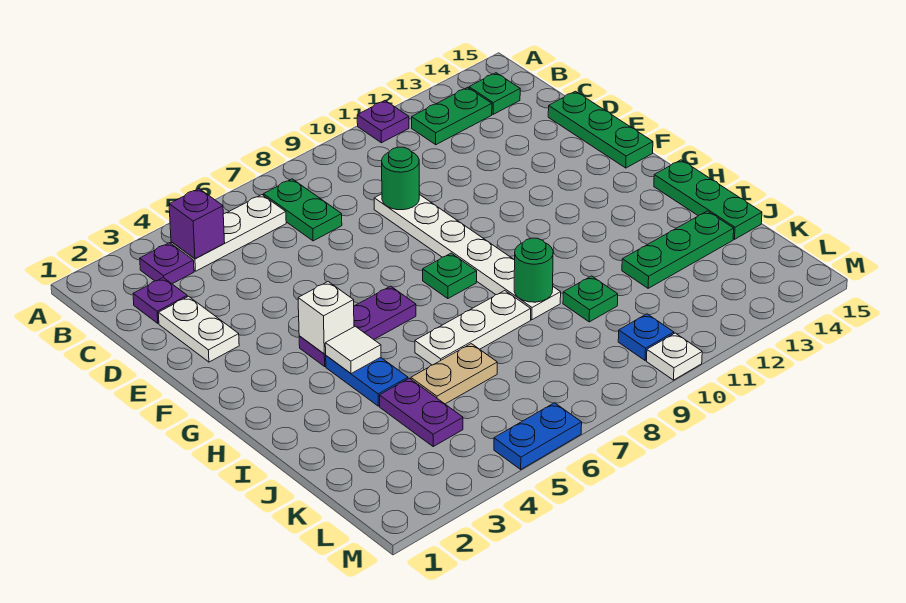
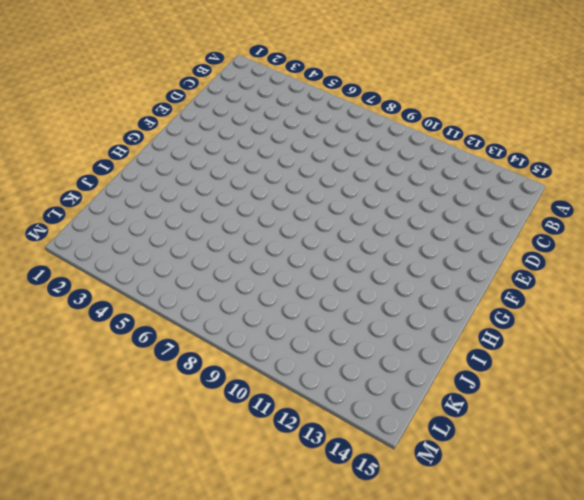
none -> purple 1x1 plate [357,101,409,143]
none -> purple 1x1 plate [140,243,194,284]
none -> white 1x3 plate [171,195,286,271]

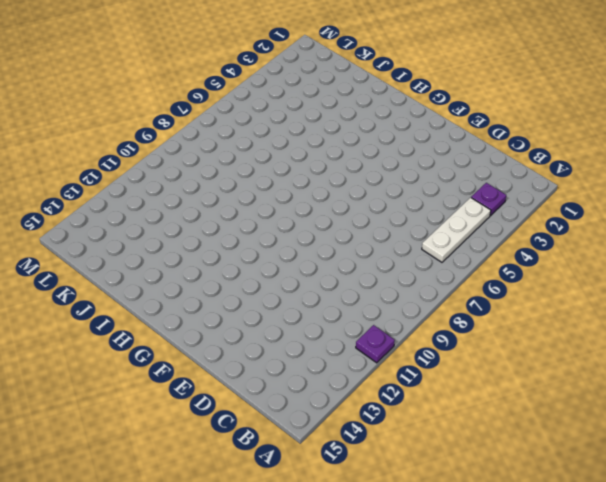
none -> green 1x2 plate [263,179,342,241]
none -> green 1x2 plate [412,87,492,145]
none -> green 1x1 plate [469,73,520,114]

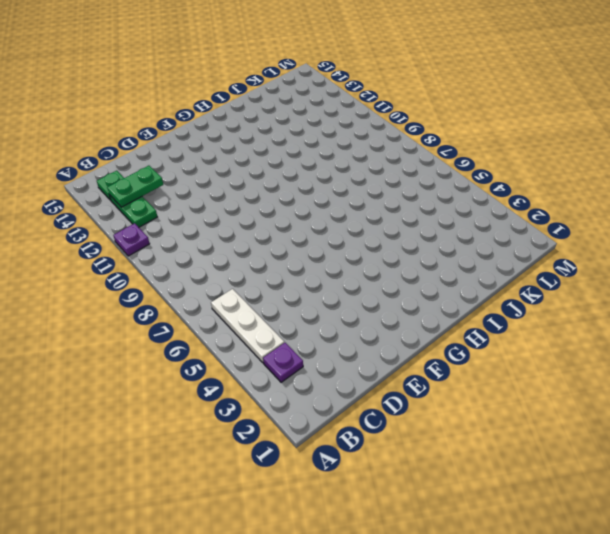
green 1x2 plate [107,165,163,207] -> green 1x2 plate moved to [263,179,342,241]
none -> purple 1x1 plate [133,278,187,323]
none -> white 1x2 plate [158,296,239,362]
none -> white 1x6 plate [374,194,561,320]

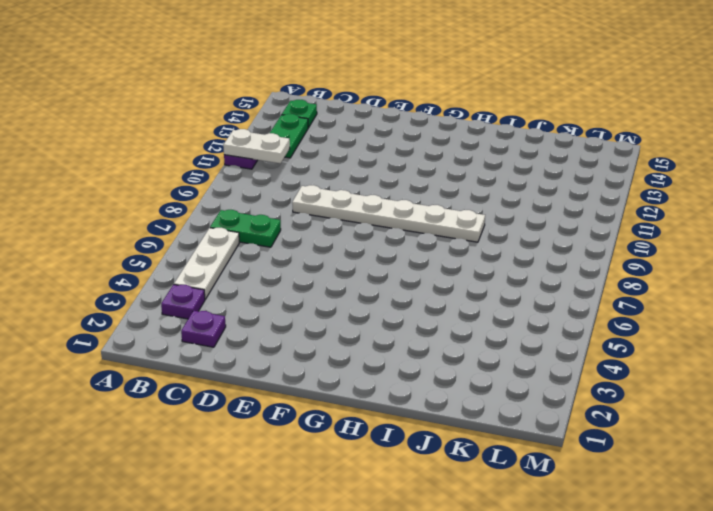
white 1x2 plate [223,129,290,163] -> white 1x2 plate moved to [158,296,239,362]
none -> green 1x3 plate [548,91,653,168]
none -> purple 1x3 plate [299,286,416,366]
none -> green 1x1 plate [423,253,477,299]

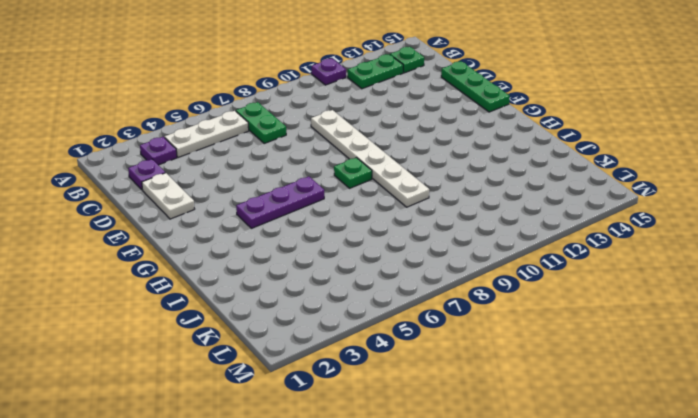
none -> blue 1x2 plate [326,356,408,406]
none -> green 1x3 plate [654,160,762,239]
none -> white 1x3 plate [415,291,531,365]

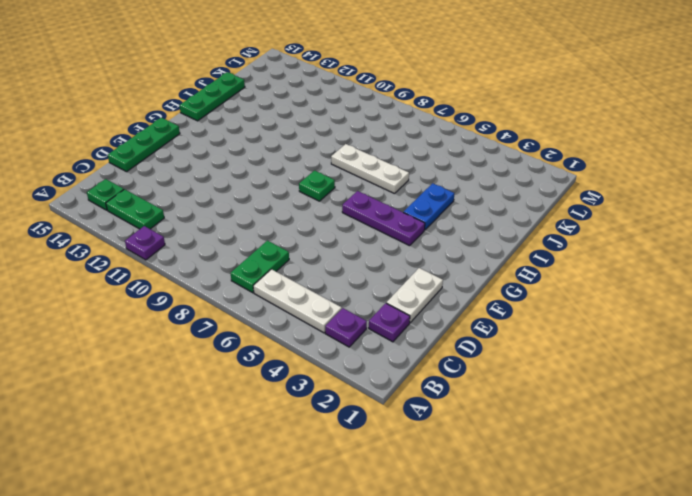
none -> white 1x6 plate [374,194,561,320]
none -> purple 1x2 plate [380,378,463,446]
none -> tan 1x2 plate [411,344,497,404]

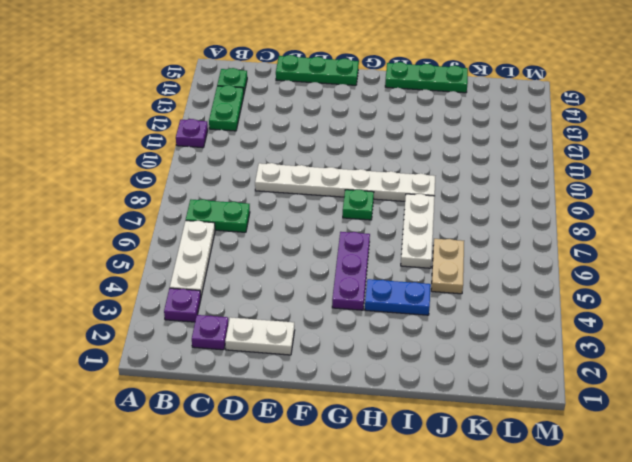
none -> purple 1x2 plate [380,378,463,446]
none -> green 1x1 plate [563,276,618,322]
none -> green 1x3 plate [622,211,734,288]

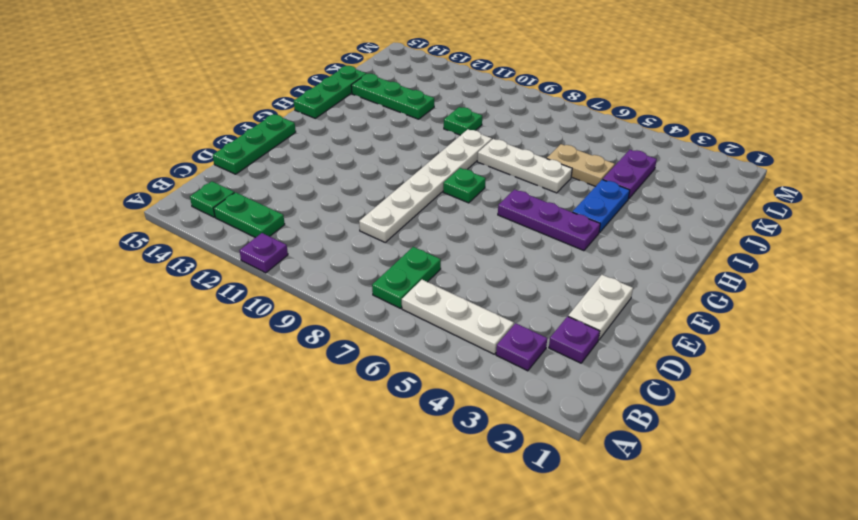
none -> blue 1x1 plate [618,314,674,360]
none -> blue 1x2 plate [494,403,582,469]
none -> white 1x1 plate [647,333,702,380]

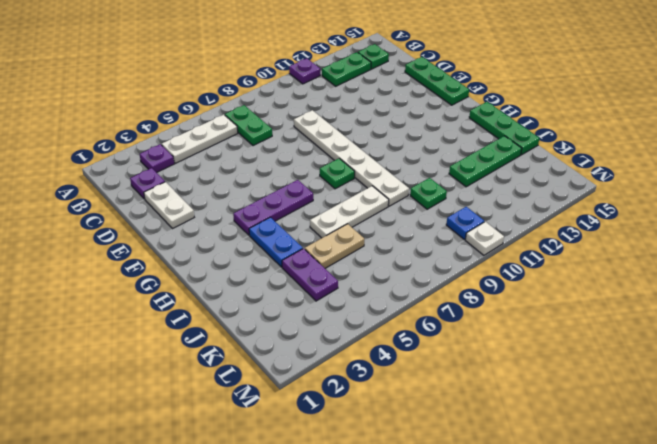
none -> blue 1x2 plate [494,403,582,469]
none -> purple 1x1 brick [169,189,225,259]
none -> green 1x1 round brick [382,147,419,210]

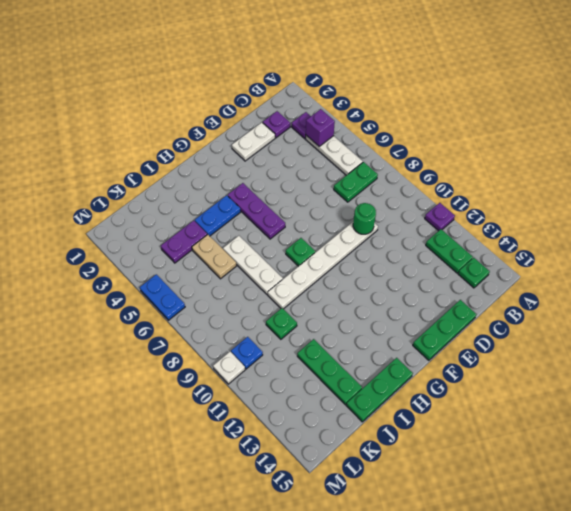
none -> white 1x1 brick [298,282,354,354]
none -> white 1x1 tile [325,326,381,374]
none -> green 1x1 round brick [514,238,553,302]

